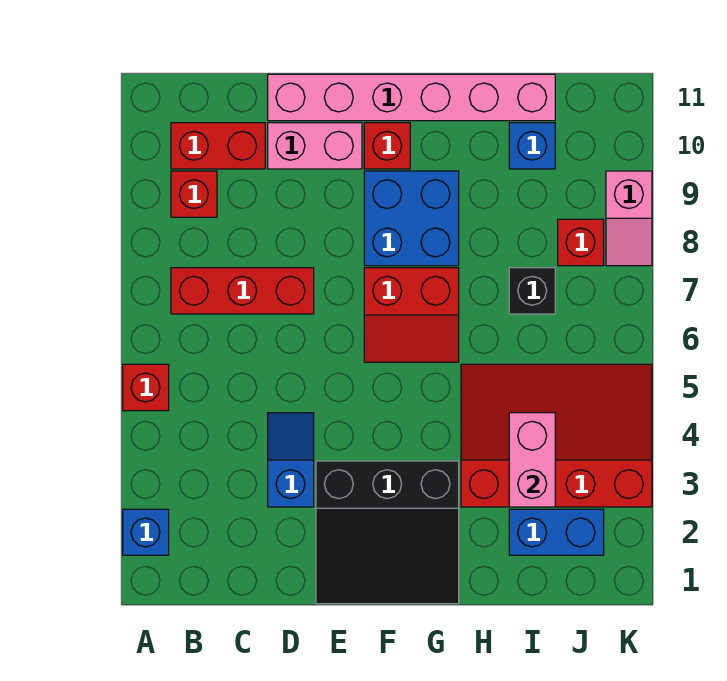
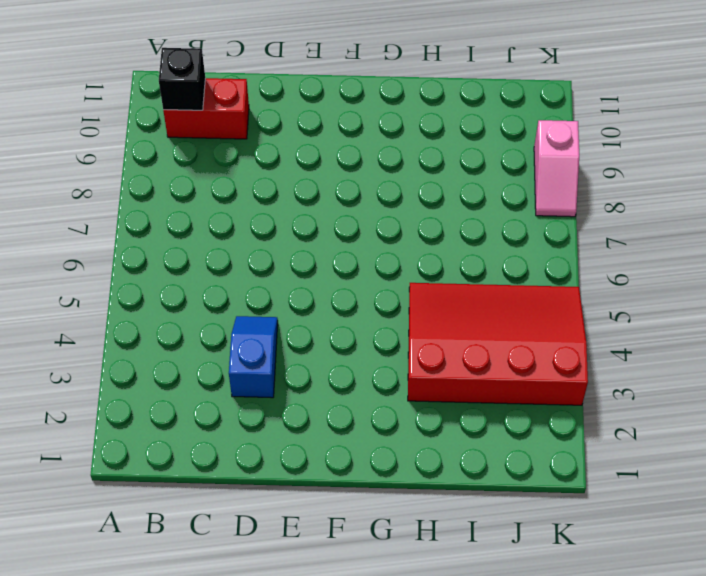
black 1x1 brick [159,48,205,110] -> black 1x1 brick moved to [509,268,555,314]
none -> blue 1x1 brick [123,509,169,555]
none -> red 1x1 brick [123,364,169,411]
none -> red 1x3 brick [171,268,314,314]

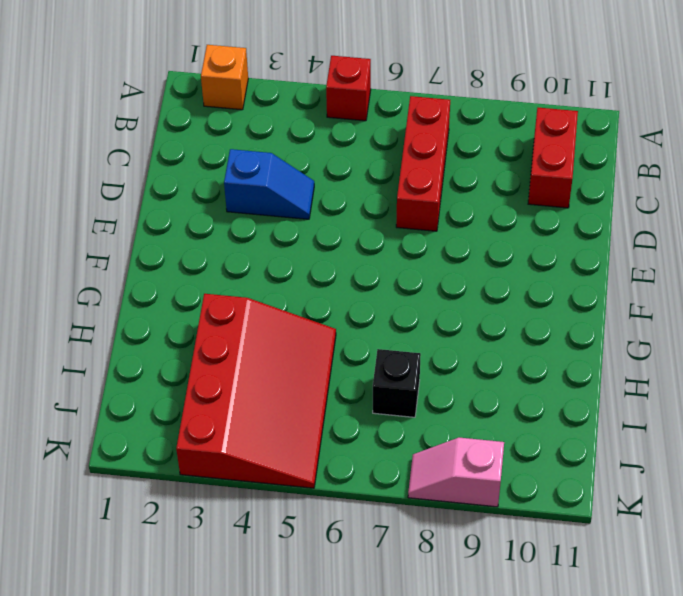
orange 1x1 brick [201,45,248,110] -> blue 1x1 brick [123,509,169,555]
none -> red 1x1 brick [171,171,217,217]
none -> pink 1x2 brick [268,123,362,169]
none -> pink 1x6 brick [268,74,555,121]

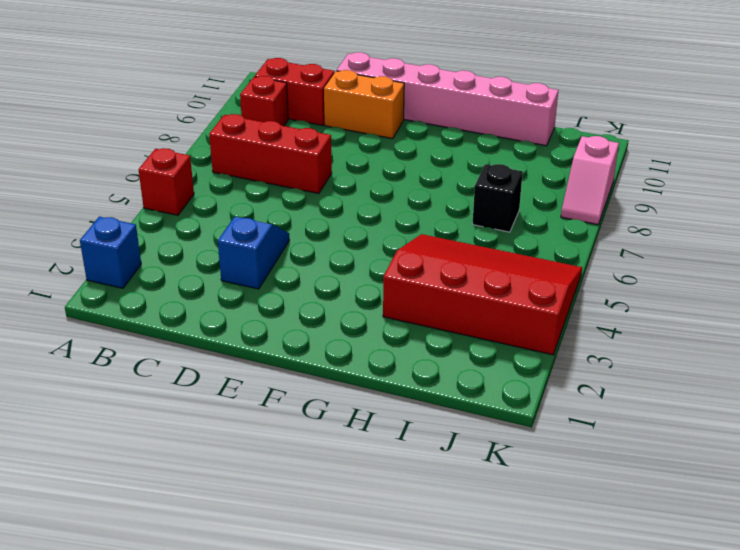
orange 1x2 brick [324,70,404,139] -> pink 1x2 brick [268,123,362,169]
none -> black 3x3 slope [316,461,459,604]
none -> red 2x2 slope [364,268,459,362]
none -> blue 2x2 brick [364,171,459,266]

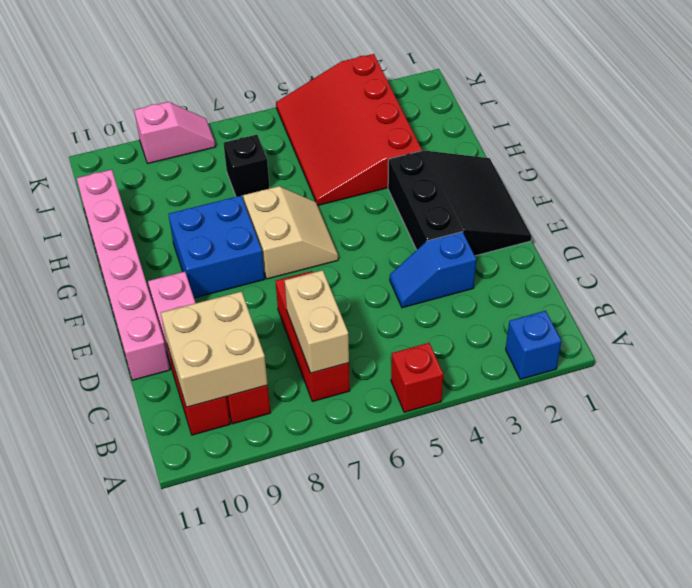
tan 1x2 brick [285,270,349,373] -> none
tan 2x2 brick [161,291,268,407] -> none
tan 2x2 slope [243,186,338,279] -> red 2x2 slope [364,268,459,362]
none -> red 1x1 brick [364,123,410,169]
none -> blue 1x2 brick [509,509,604,555]
none -> blue 1x1 brick [509,123,555,169]

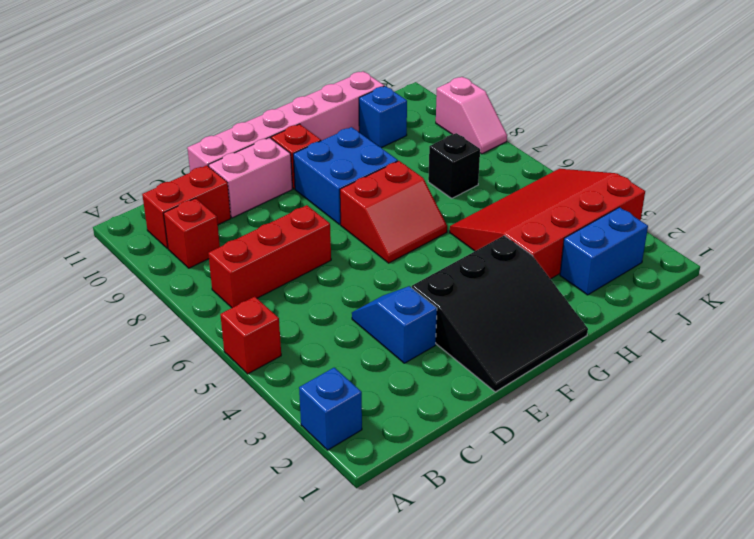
none -> red 1x1 brick [558,219,604,266]
none -> pink 1x2 brick [509,413,555,507]

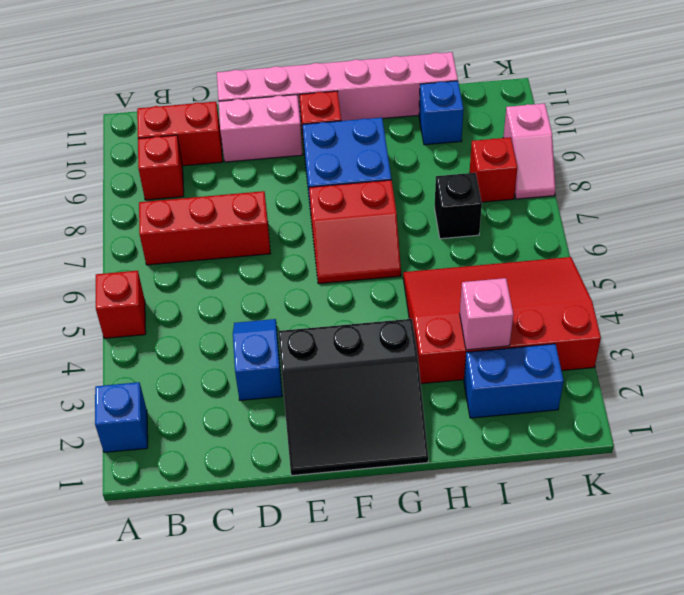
pink 1x1 brick [460,278,513,350] -> pink 1x2 brick [509,413,555,507]

